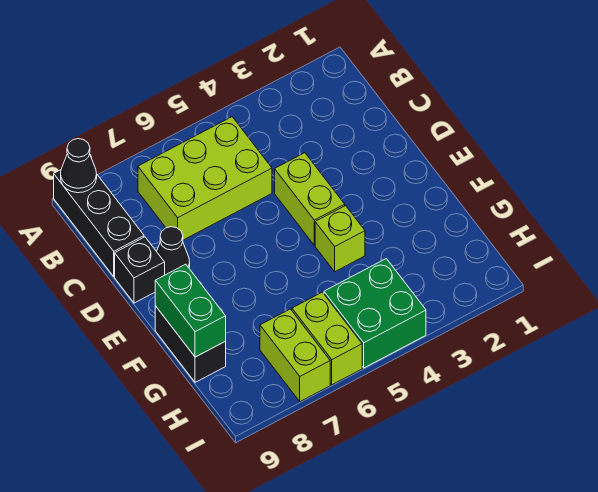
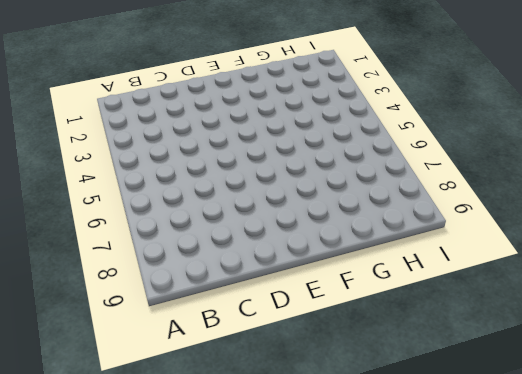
none -> black 1x3 brick [54,170,144,276]
none -> lime 2x3 brick [138,117,272,240]
none -> lime 1x2 brick [275,153,345,245]

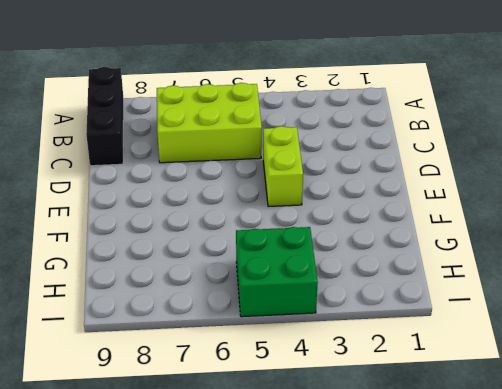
none -> black 1x1 cone [157,227,190,275]
none -> black 1x1 brick [115,237,165,303]
none -> lime 1x1 brick [315,206,365,272]

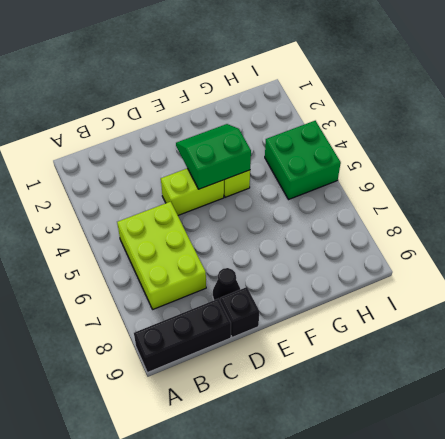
green 2x2 slope [176,124,251,189] -> none
none -> black 1x2 brick [155,306,226,382]
none -> lime 1x2 brick [292,292,362,385]
none -> lime 1x2 brick [260,309,330,402]

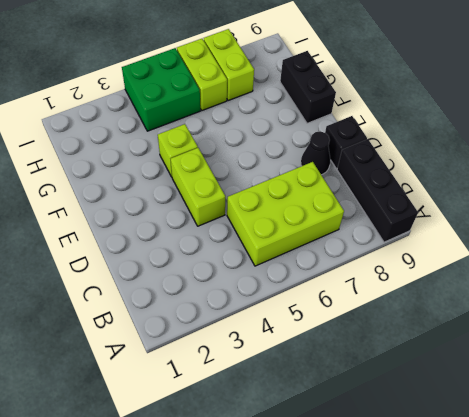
none -> black 1x1 cone [61,139,97,193]
none -> green 1x2 brick [155,264,226,357]

